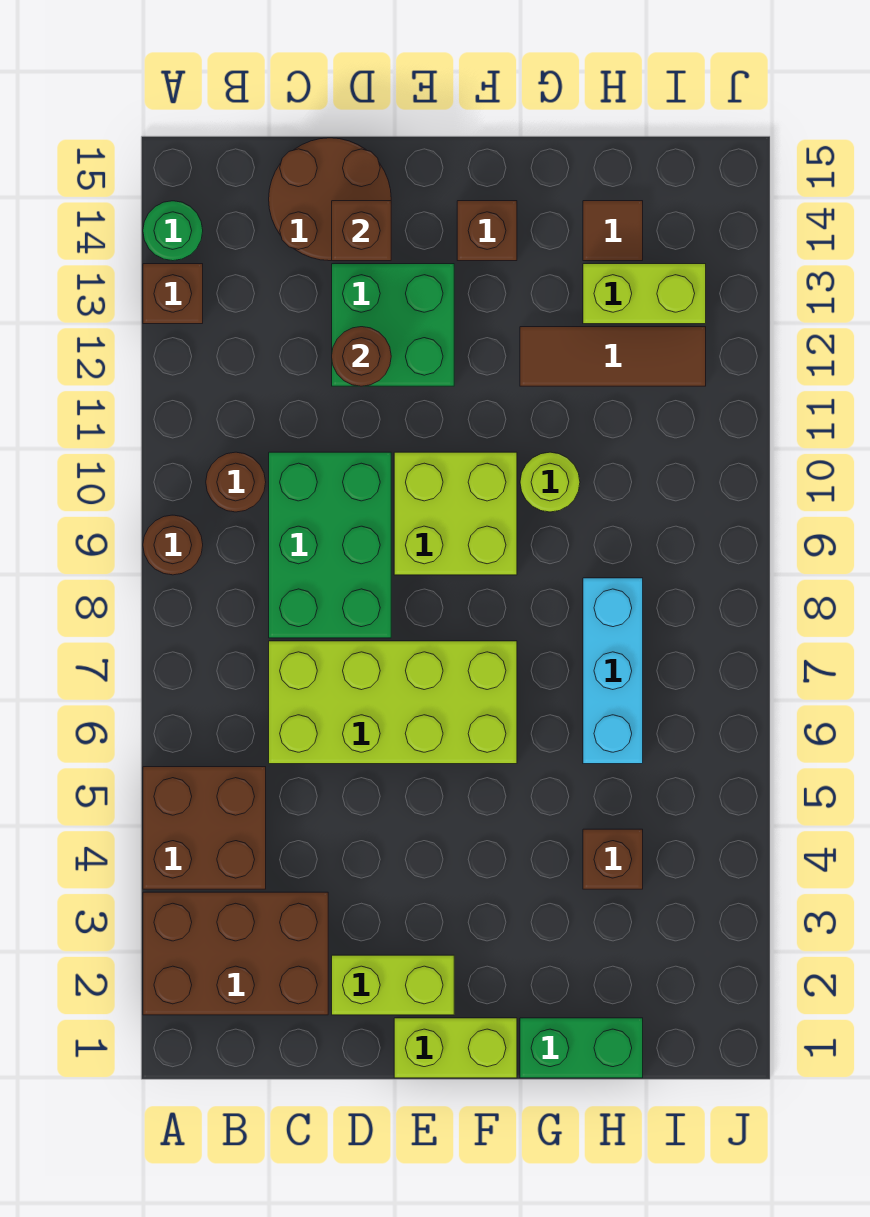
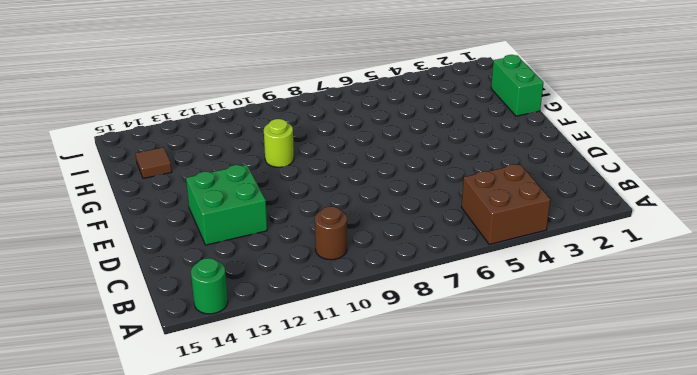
none -> brown 2x3 brick [143,892,328,1015]
none -> brown 1x1 round brick [143,515,203,575]
none -> brown 1x1 brick [143,264,203,324]

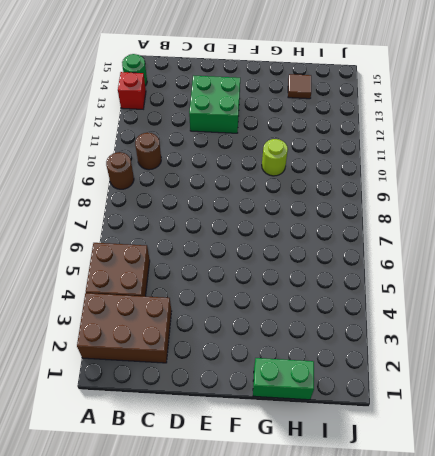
red 1x1 brick [118,72,146,109] -> brown 1x1 brick [143,264,203,324]
none -> lime 2x4 brick [269,641,517,764]
none -> green 2x3 brick [269,452,391,638]
none -> brown 2x2 round brick [269,138,391,261]

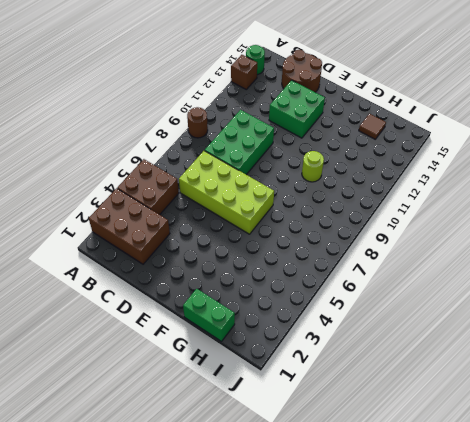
none -> brown 1x1 round brick [206,452,266,512]
none -> lime 1x2 brick [332,955,454,1015]
none -> lime 1x2 brick [394,1018,517,1078]

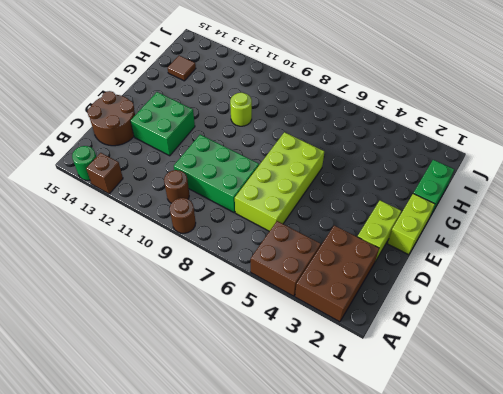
none -> lime 2x2 brick [394,452,517,575]
none -> brown 1x1 brick [457,201,517,261]
none -> brown 1x3 tile [520,327,706,386]

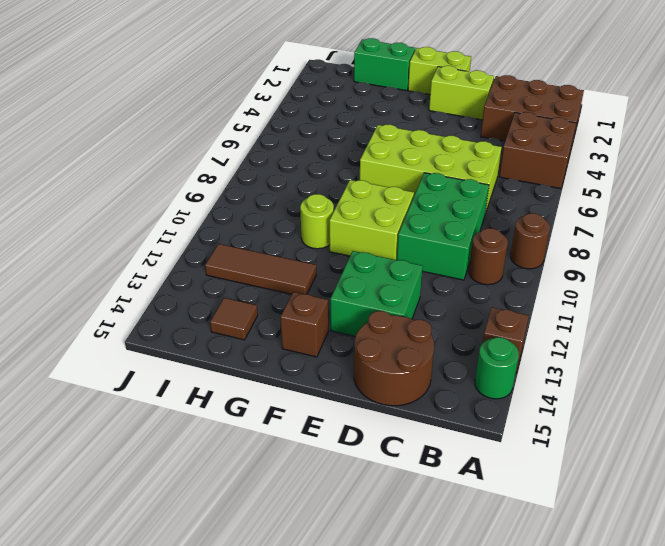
none -> brown 1x1 brick [583,829,643,889]
none -> cyan 1x3 brick [583,578,643,764]
none -> lime 1x2 brick [583,264,706,324]

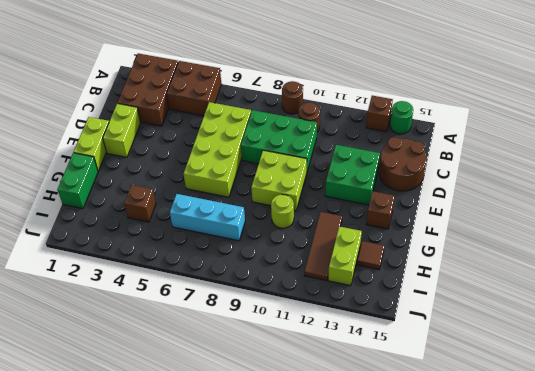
none -> brown 1x1 round brick [332,327,391,386]
none -> brown 1x1 brick [332,201,391,261]

